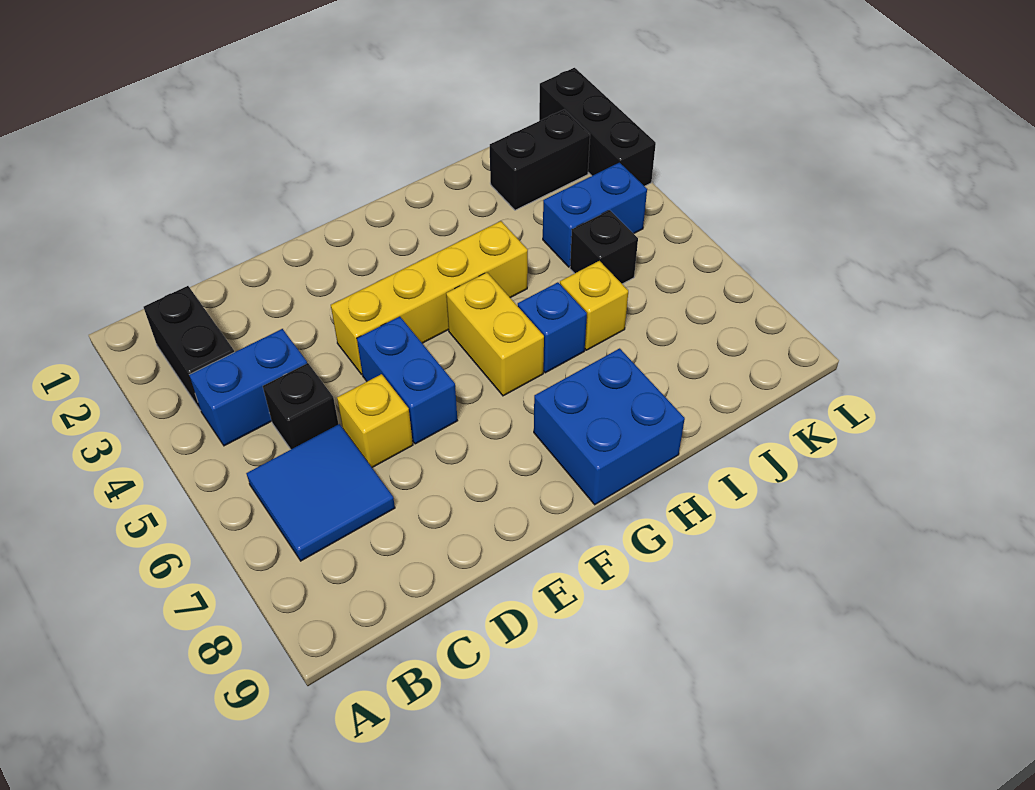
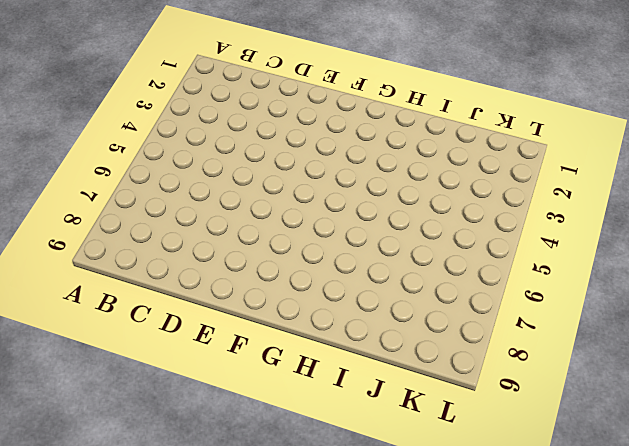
none -> black 1x2 brick [144,286,234,410]
none -> blue 1x2 brick [189,329,307,446]
none -> blue 2x2 tile [246,424,395,561]

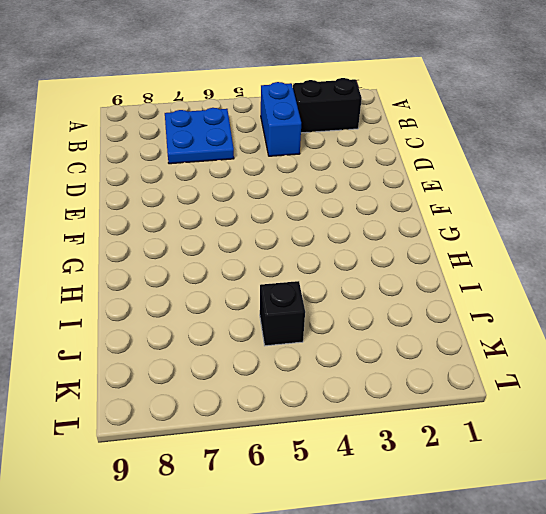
blue 2x2 plate [165,108,234,164] -> blue 2x2 tile [246,424,395,561]
none -> black 1x1 brick [263,363,338,449]
none -> yellow 1x1 brick [337,374,413,467]
none -> yellow 1x4 brick [331,221,528,374]

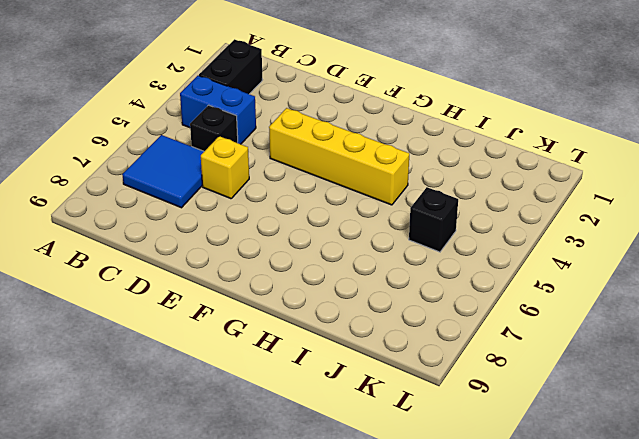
none -> blue 1x2 brick [357,317,457,444]
none -> yellow 1x2 brick [446,272,544,396]
none -> blue 2x2 brick [534,348,685,505]

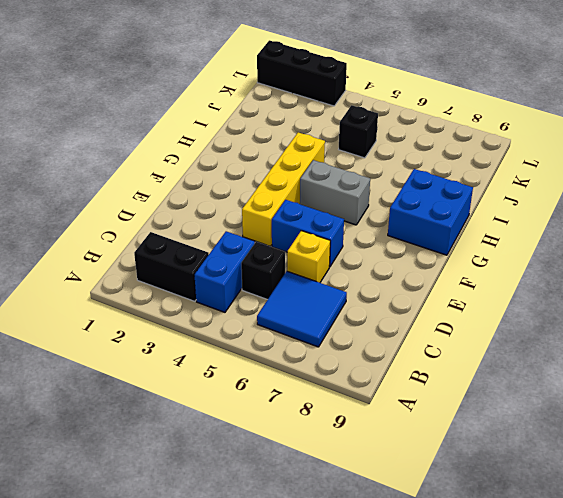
grey 1x2 brick [300,160,370,225] -> yellow 1x2 brick [446,272,544,396]
none -> blue 1x1 brick [518,282,587,373]
none -> yellow 1x1 brick [560,261,628,350]
none -> black 1x2 brick [490,110,590,210]

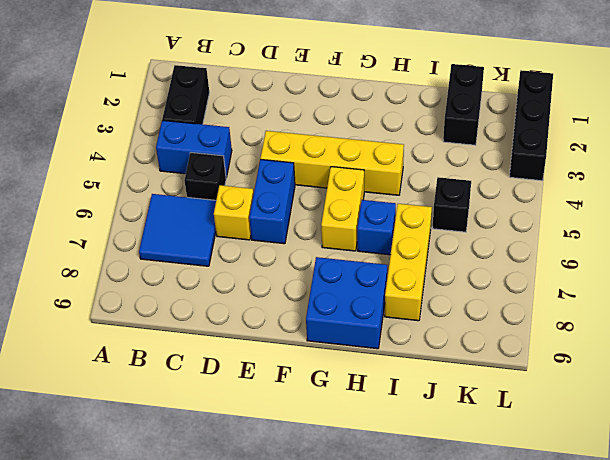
yellow 1x3 brick [385,204,432,321] -> yellow 1x1 brick [560,261,628,350]
black 1x2 brick [443,64,484,145] -> black 1x2 brick turned to [490,110,590,210]
none -> blue 1x2 brick [543,162,647,267]

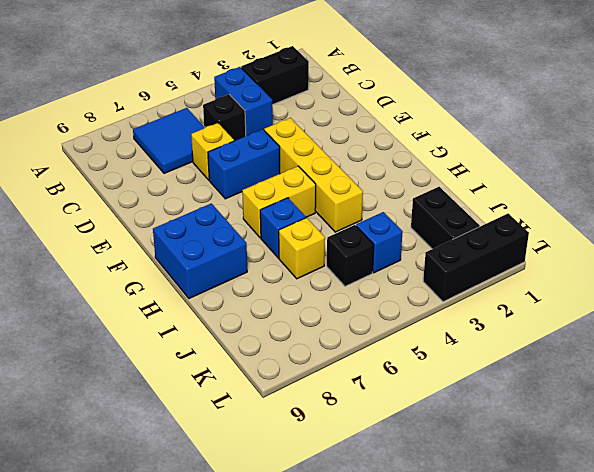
blue 1x1 brick [356,212,403,273] -> blue 1x2 brick [543,162,647,267]

